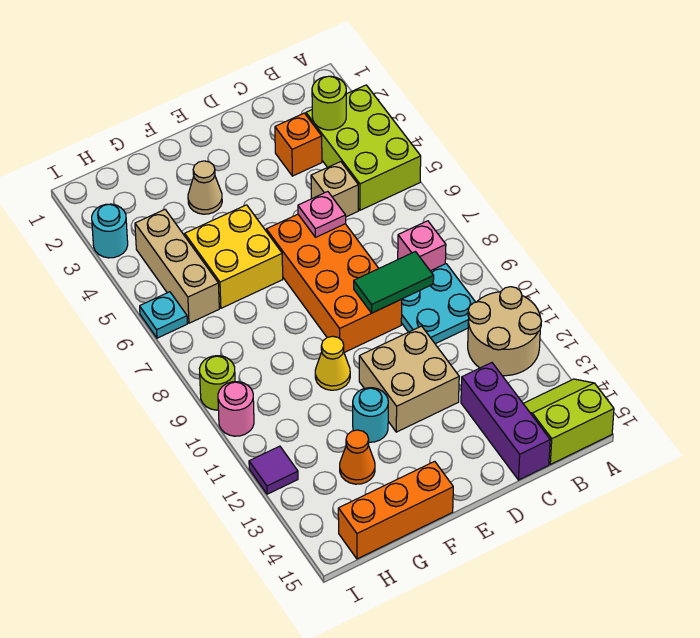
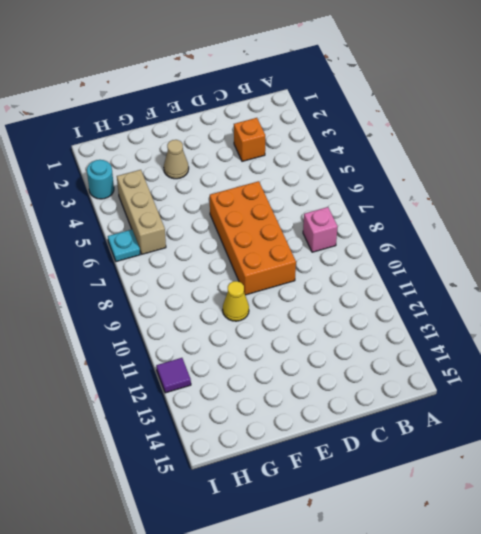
none -> lime 2x3 brick [306,85,421,210]
none -> tan 2x2 round brick [468,287,541,376]
none -> lime 2x2 slope [523,379,614,464]

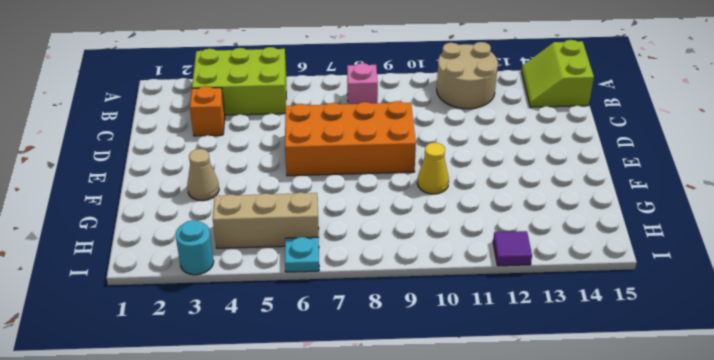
none -> cyan 2x2 plate [401,264,475,344]
none -> tan 1x1 brick [311,162,358,217]
none -> purple 1x3 brick [461,363,550,480]

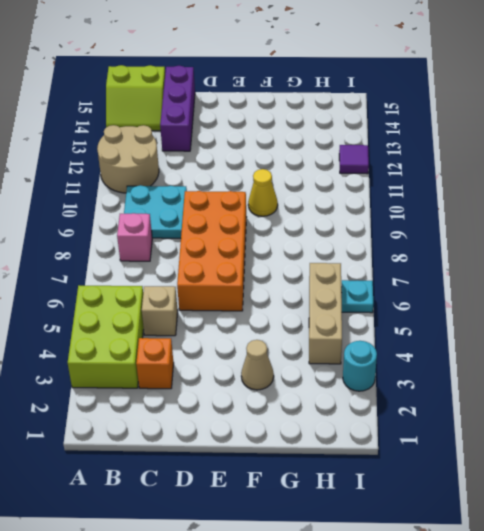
none -> tan 2x2 brick [359,326,459,432]
none -> yellow 2x2 brick [185,205,283,308]
none -> cyan 1x1 round brick [353,388,388,442]

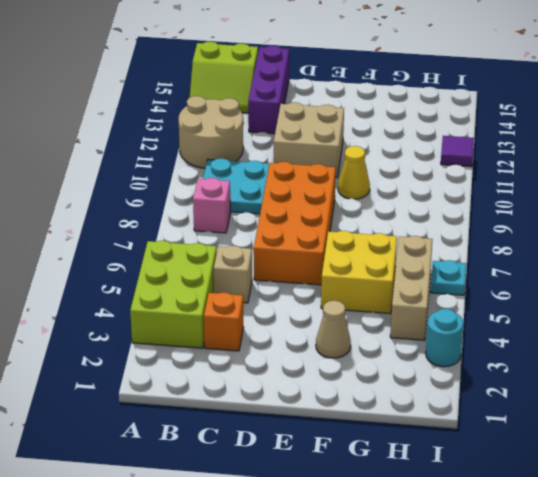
none -> cyan 1x1 round brick [353,388,388,442]
none -> orange 1x3 brick [338,461,453,559]
none -> orange 1x1 cone [340,430,375,484]

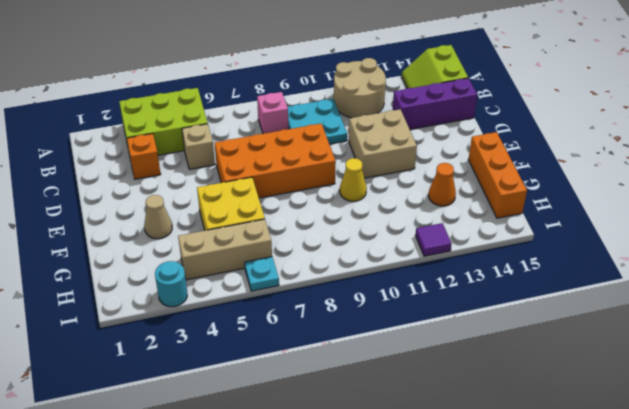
none -> cyan 1x1 round brick [353,388,388,442]
none -> lime 1x1 round brick [199,356,235,410]
none -> pink 1x1 round brick [218,382,254,436]

